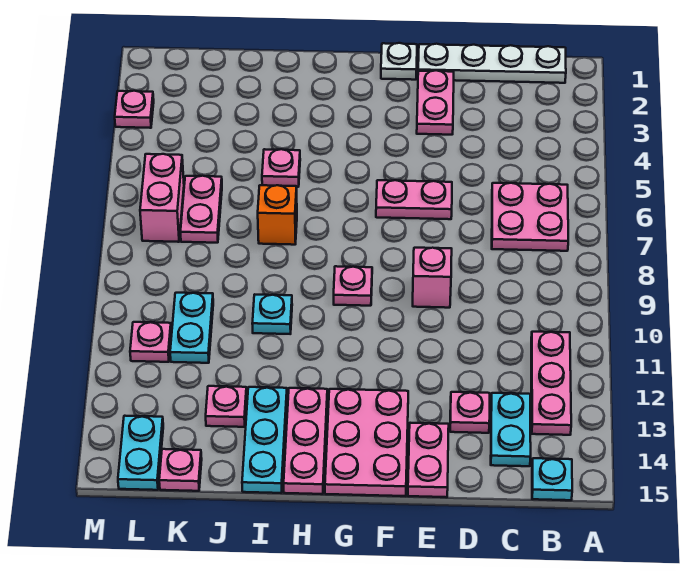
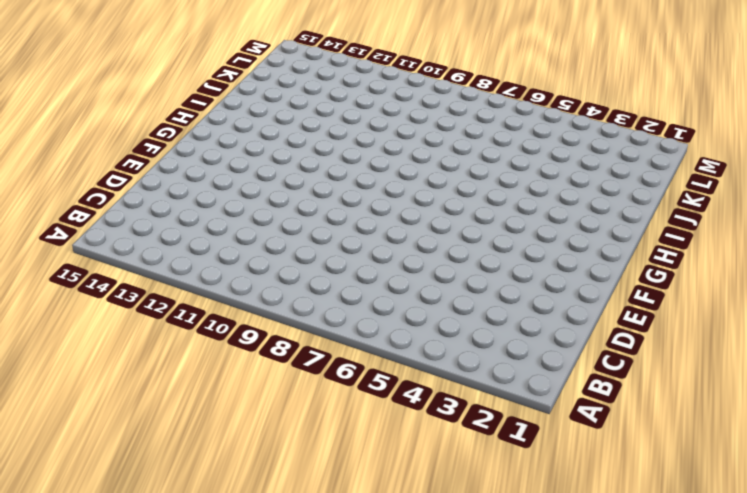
none -> white 1x4 plate [418,44,566,83]
none -> pink 2x2 plate [492,183,568,251]
none -> pink 1x3 plate [531,332,571,435]

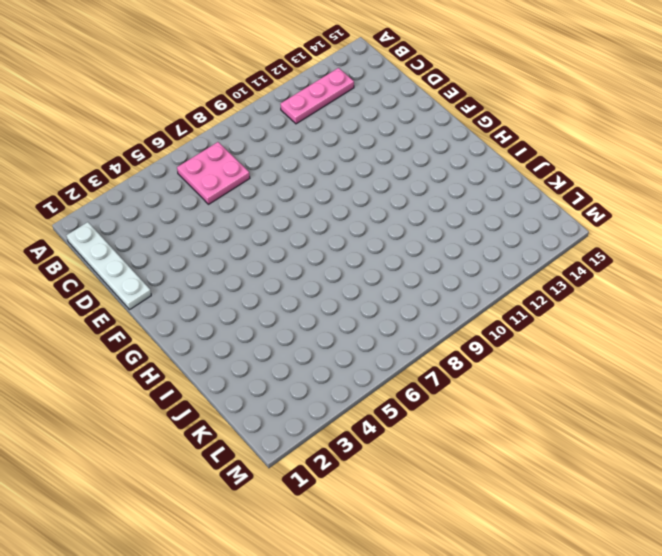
none -> cyan 1x1 plate [532,458,572,500]
none -> cyan 1x2 plate [491,393,531,466]
none -> pink 1x1 plate [450,392,490,433]

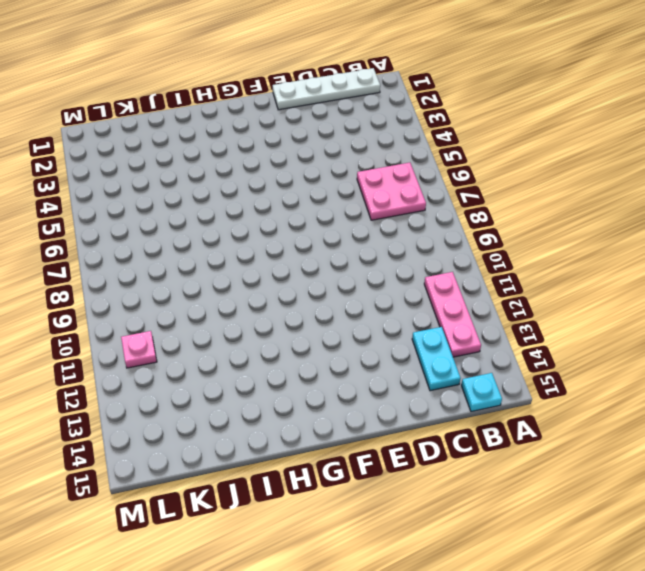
none -> pink 1x1 plate [450,392,490,433]
none -> pink 1x2 plate [417,70,454,135]
none -> pink 1x2 plate [376,180,452,219]

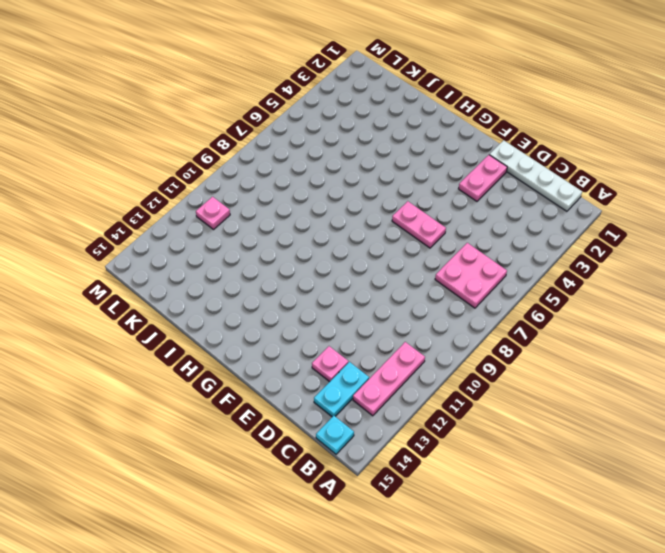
none -> pink 1x1 brick [413,248,452,308]
none -> pink 1x2 plate [408,423,449,497]
none -> white 1x1 plate [381,43,417,80]

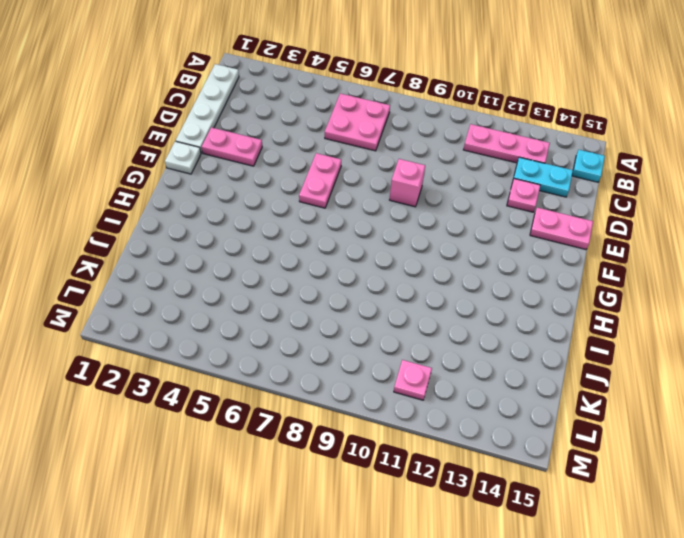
none -> pink 2x3 plate [325,389,408,496]
none -> pink 1x1 plate [334,266,372,306]
none -> pink 1x3 plate [284,388,327,494]

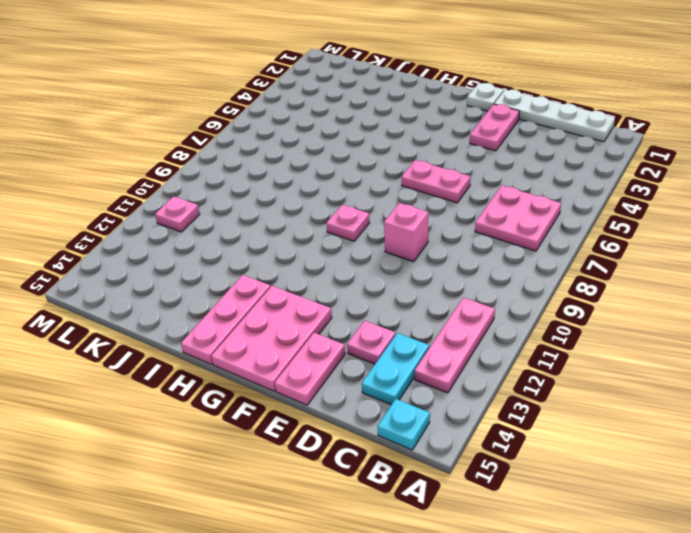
none -> pink 1x1 plate [262,149,300,187]
none -> orange 1x1 brick [258,185,297,245]
none -> cyan 1x1 plate [252,295,292,334]

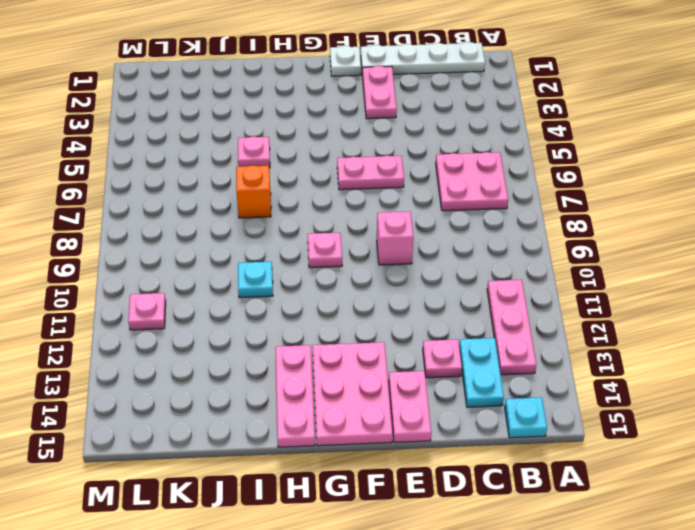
none -> cyan 1x3 plate [242,387,287,493]
none -> pink 1x1 plate [206,386,247,427]
none -> pink 1x2 plate [180,176,222,243]

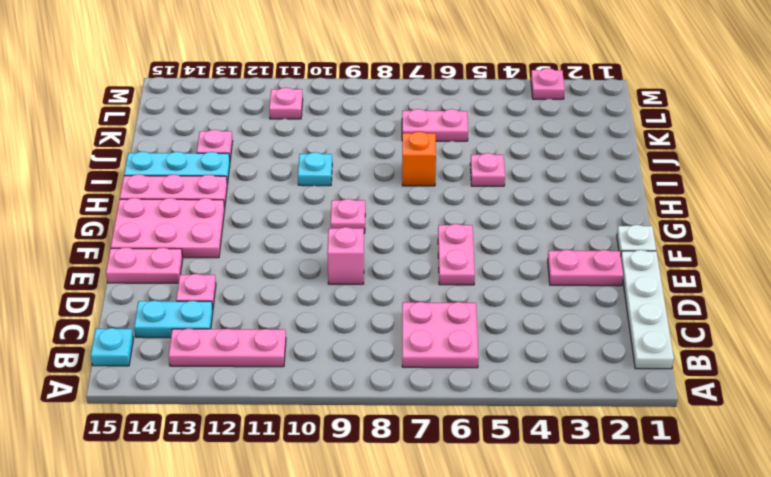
none -> cyan 1x2 plate [170,293,213,363]
none -> pink 1x1 plate [159,449,202,491]
none -> pink 1x2 brick [140,154,184,242]

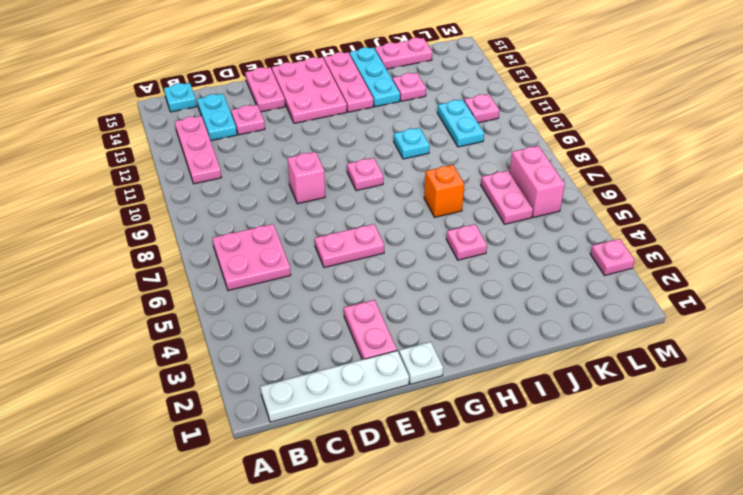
pink 1x2 plate [375,38,432,69] -> pink 1x1 plate [159,449,202,491]
none -> cyan 1x2 plate [118,416,163,490]

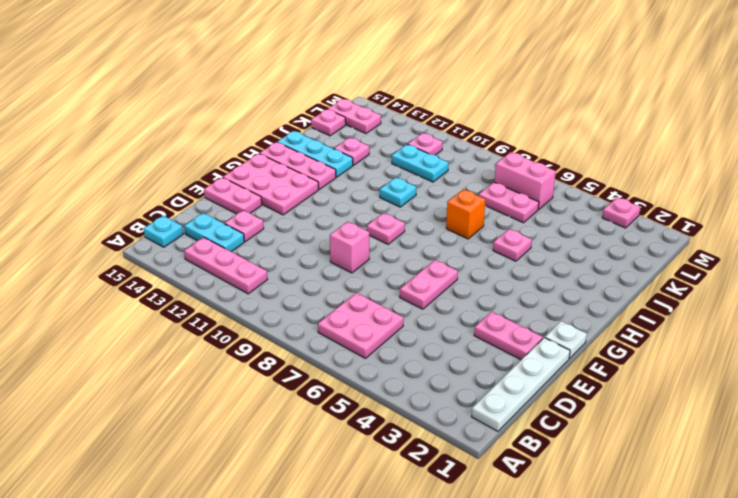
pink 1x2 plate [328,99,381,134] -> cyan 1x2 plate [118,416,163,490]

